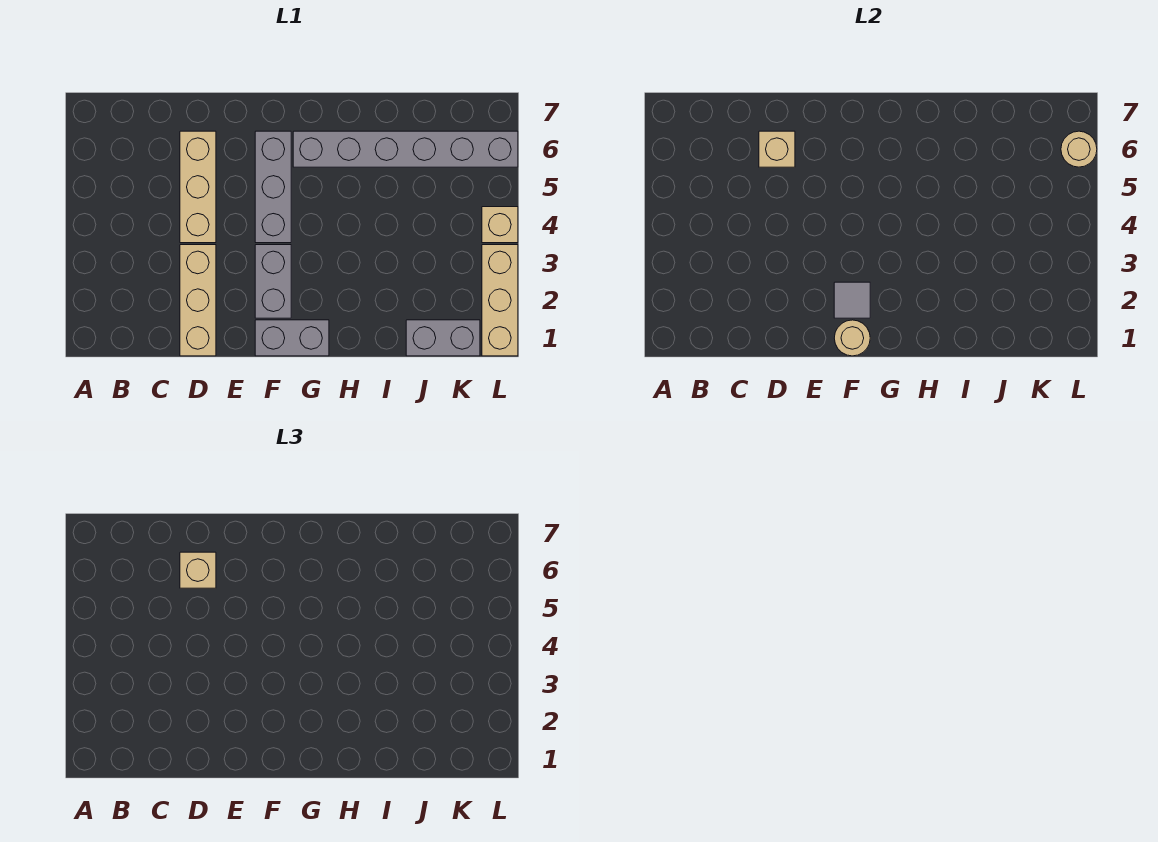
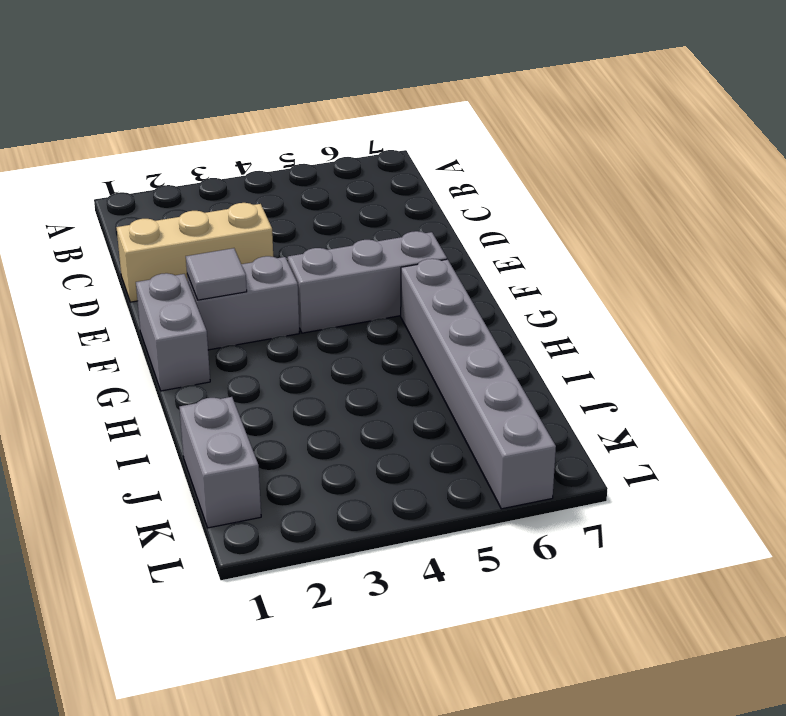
none -> tan 1x3 brick [180,131,216,243]
none -> tan 1x3 brick [482,245,518,356]
none -> tan 1x1 brick [482,207,518,243]

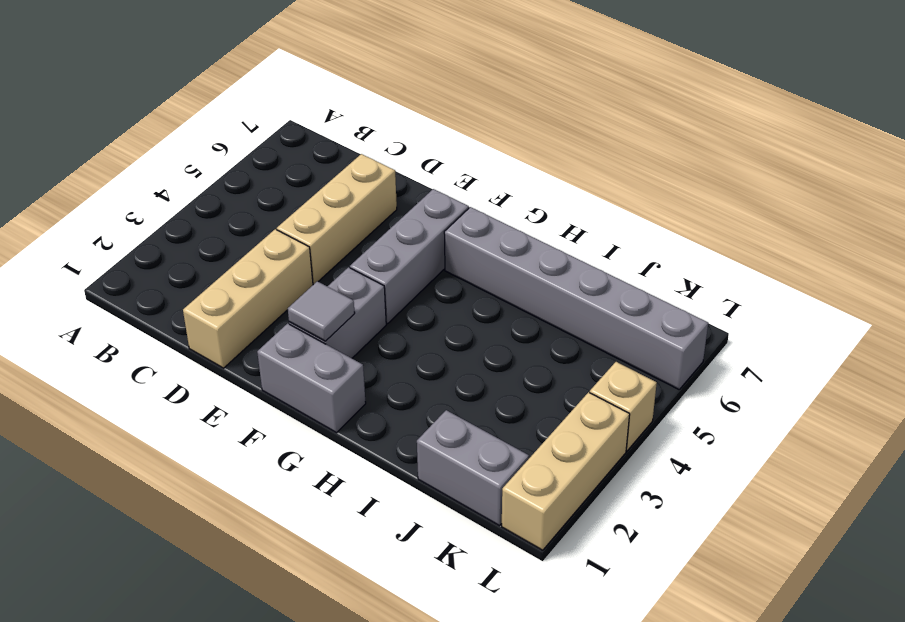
none -> tan 1x1 brick [759,131,795,167]
none -> tan 1x1 round brick [834,320,870,356]
none -> tan 1x1 round brick [1061,131,1097,167]

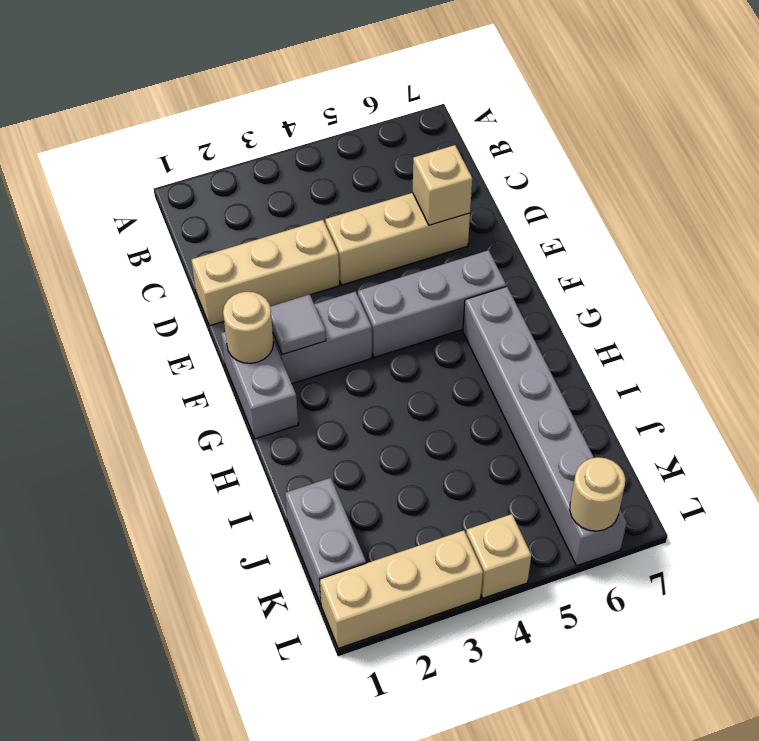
none -> tan 1x1 brick [180,552,216,588]

